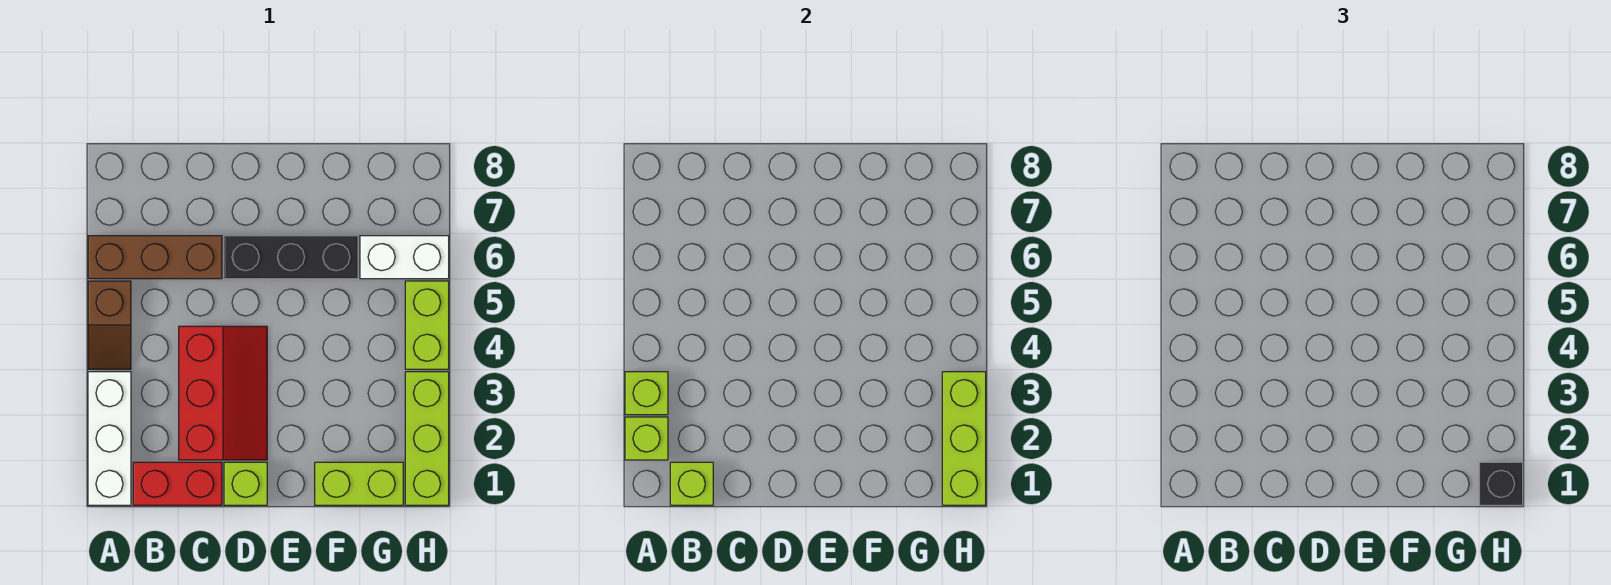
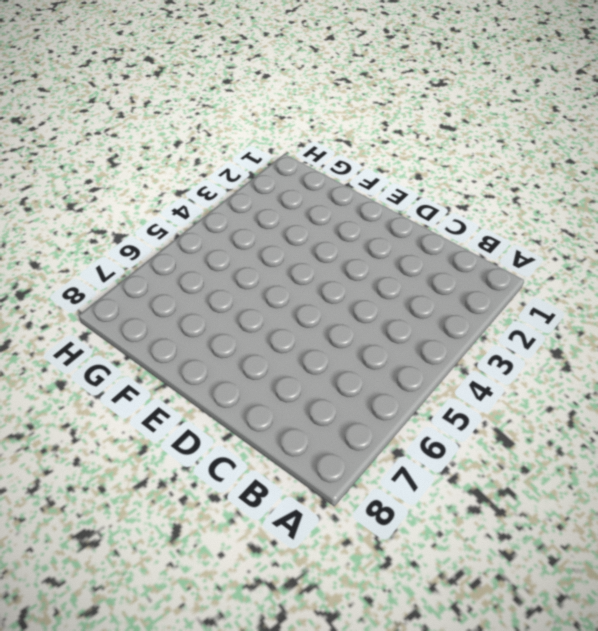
none -> white 1x3 brick [88,372,131,505]
none -> brown 1x2 slope [88,281,131,369]
none -> brown 1x3 brick [88,236,222,279]

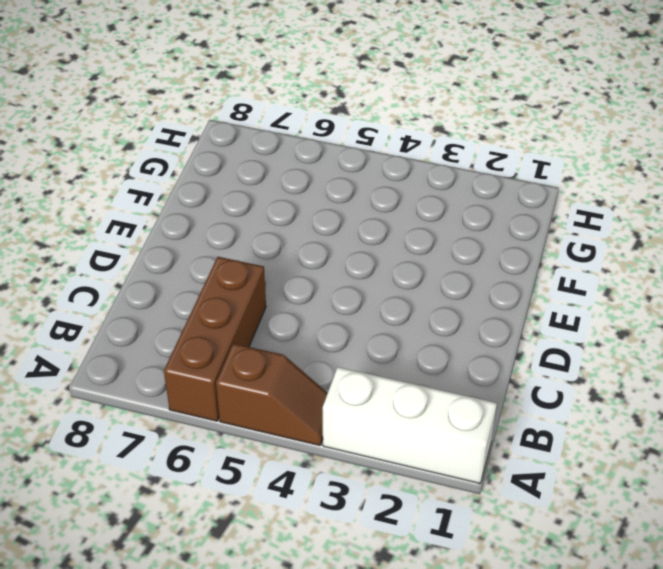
none -> red 1x2 brick [133,462,222,505]
none -> red 2x3 slope [179,326,267,460]
none -> lime 1x1 brick [224,462,267,505]

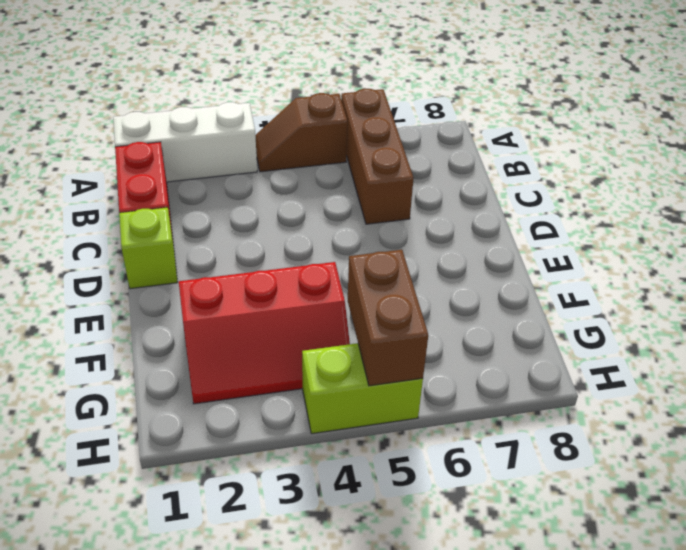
red 2x3 slope [179,262,350,404] -> red 2x3 slope moved to [179,326,267,460]
brown 1x2 brick [348,250,428,386] -> none
none -> black 1x3 brick [224,236,358,279]
none -> lime 1x2 brick [315,462,403,505]
none -> white 1x2 brick [360,236,449,279]

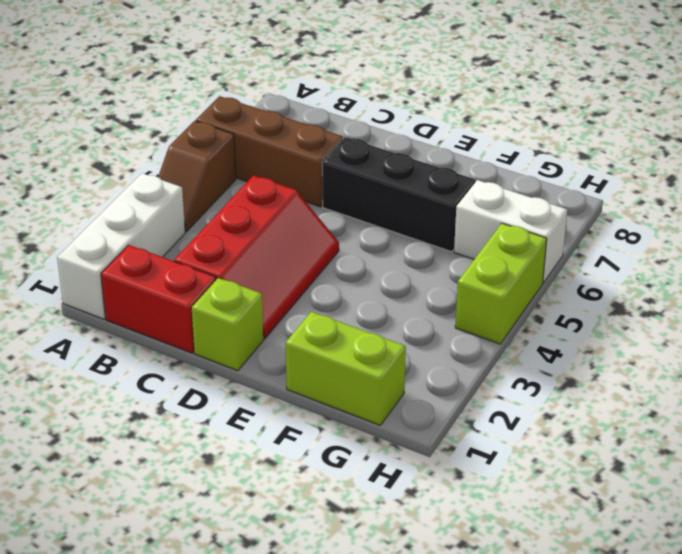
none -> lime 1x3 brick [405,372,449,505]
none -> lime 1x1 brick [625,417,668,460]
none -> lime 1x1 brick [625,372,668,415]

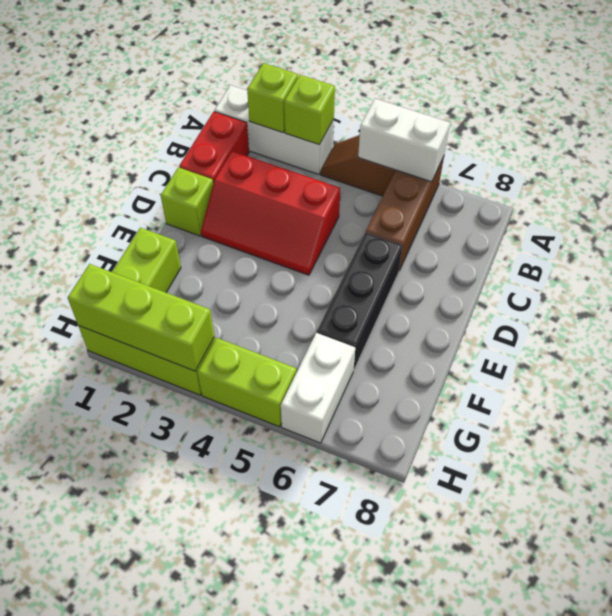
white 1x2 brick [358,99,450,182] -> none
none -> lime 1x1 brick [670,462,713,505]
none -> black 1x1 brick [1479,462,1523,505]

